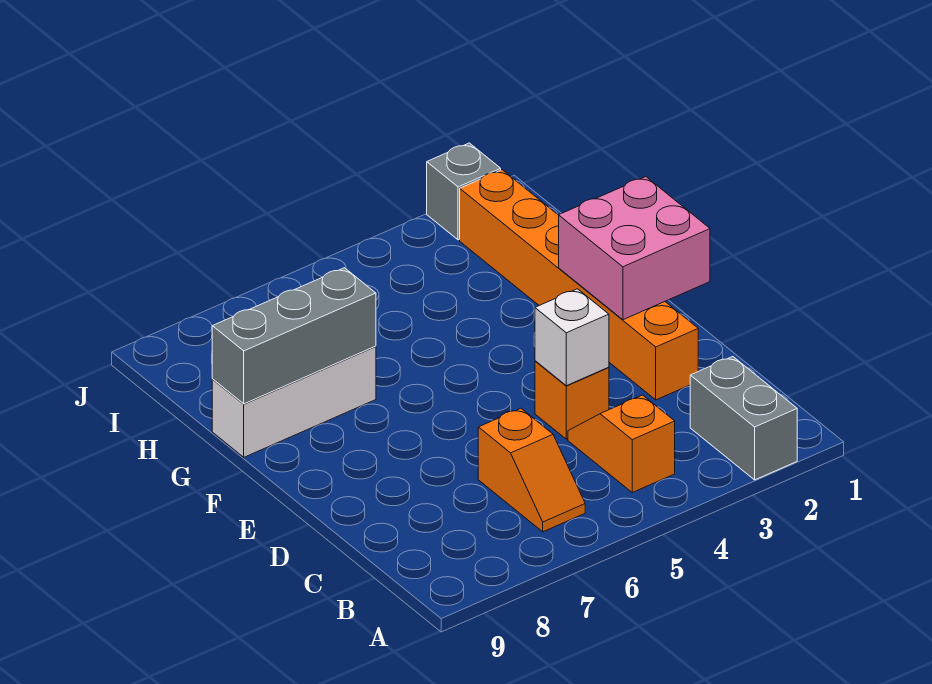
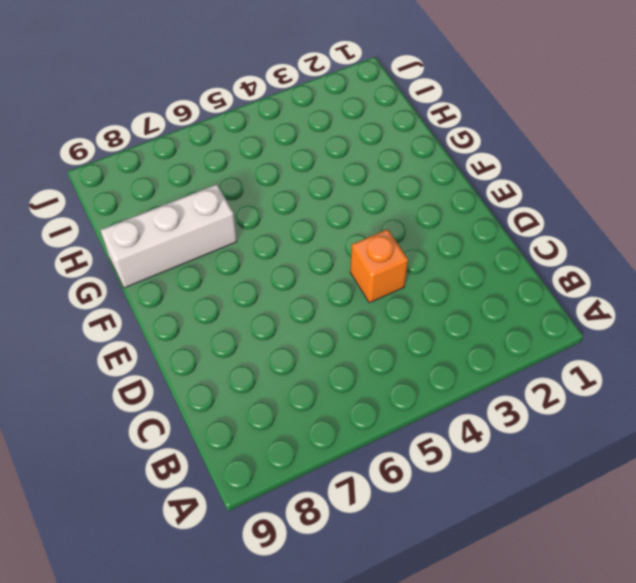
none -> grey 1x2 brick [690,357,797,480]
none -> orange 1x2 slope [568,395,675,492]

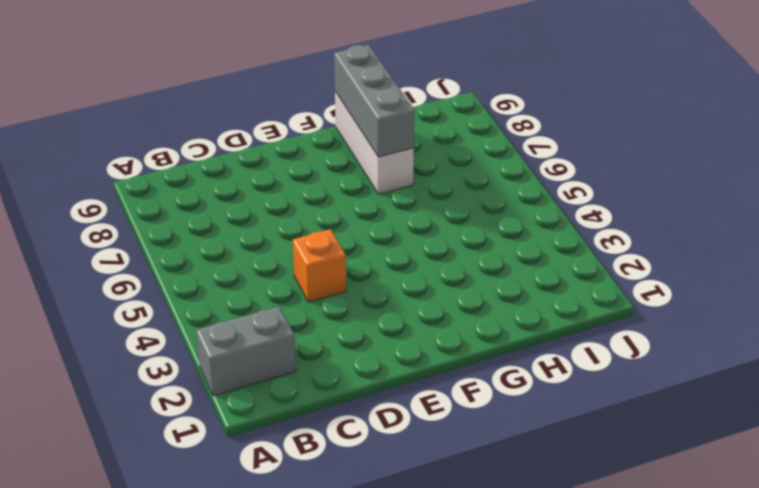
none -> orange 1x2 slope [568,395,675,492]
none -> orange 1x2 slope [478,408,585,532]

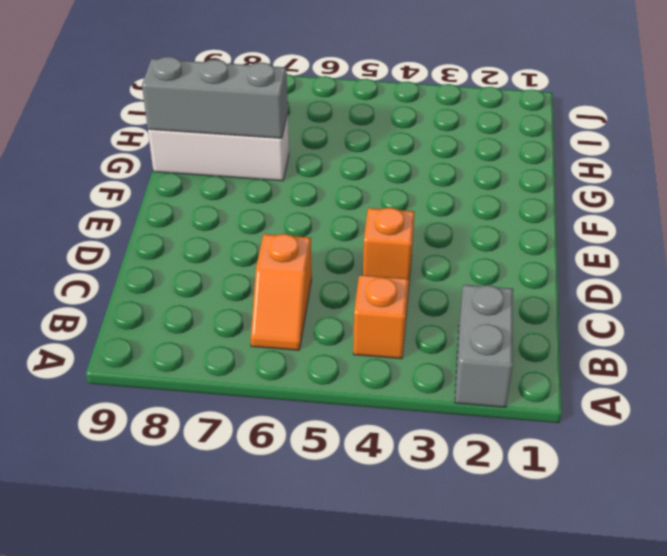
none -> orange 1x6 brick [460,170,698,400]
none -> grey 1x1 brick [427,143,501,240]

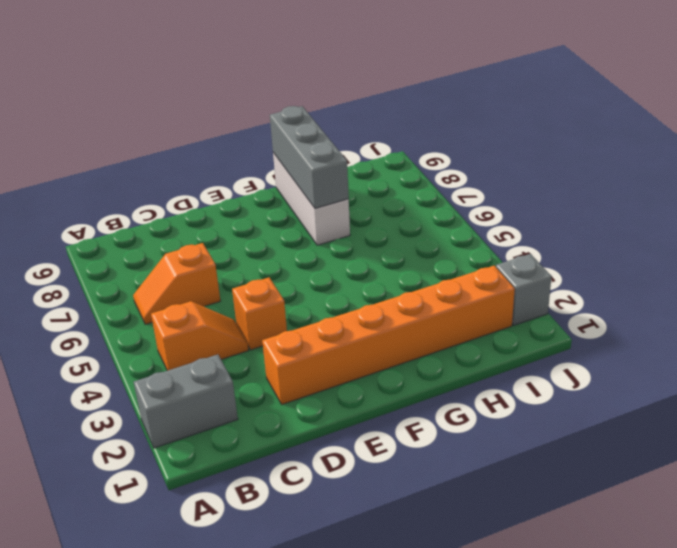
none -> white 1x1 brick [535,289,609,386]
none -> pink 2x2 brick [559,177,710,320]

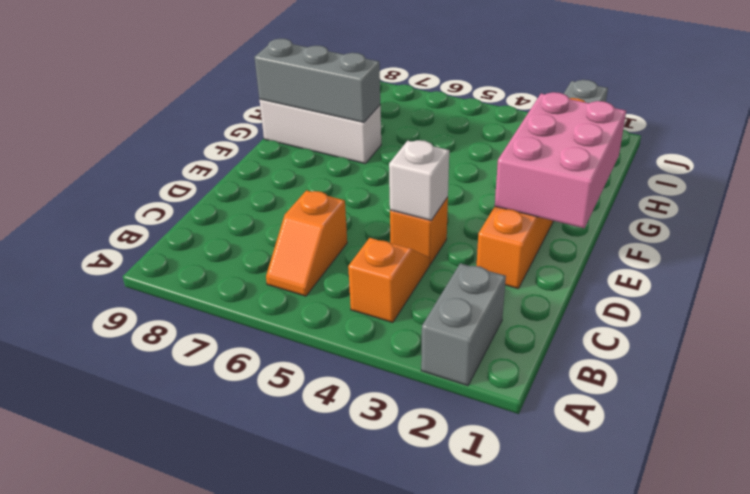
pink 2x3 brick [495,92,626,228] -> pink 2x2 brick [559,177,710,320]

